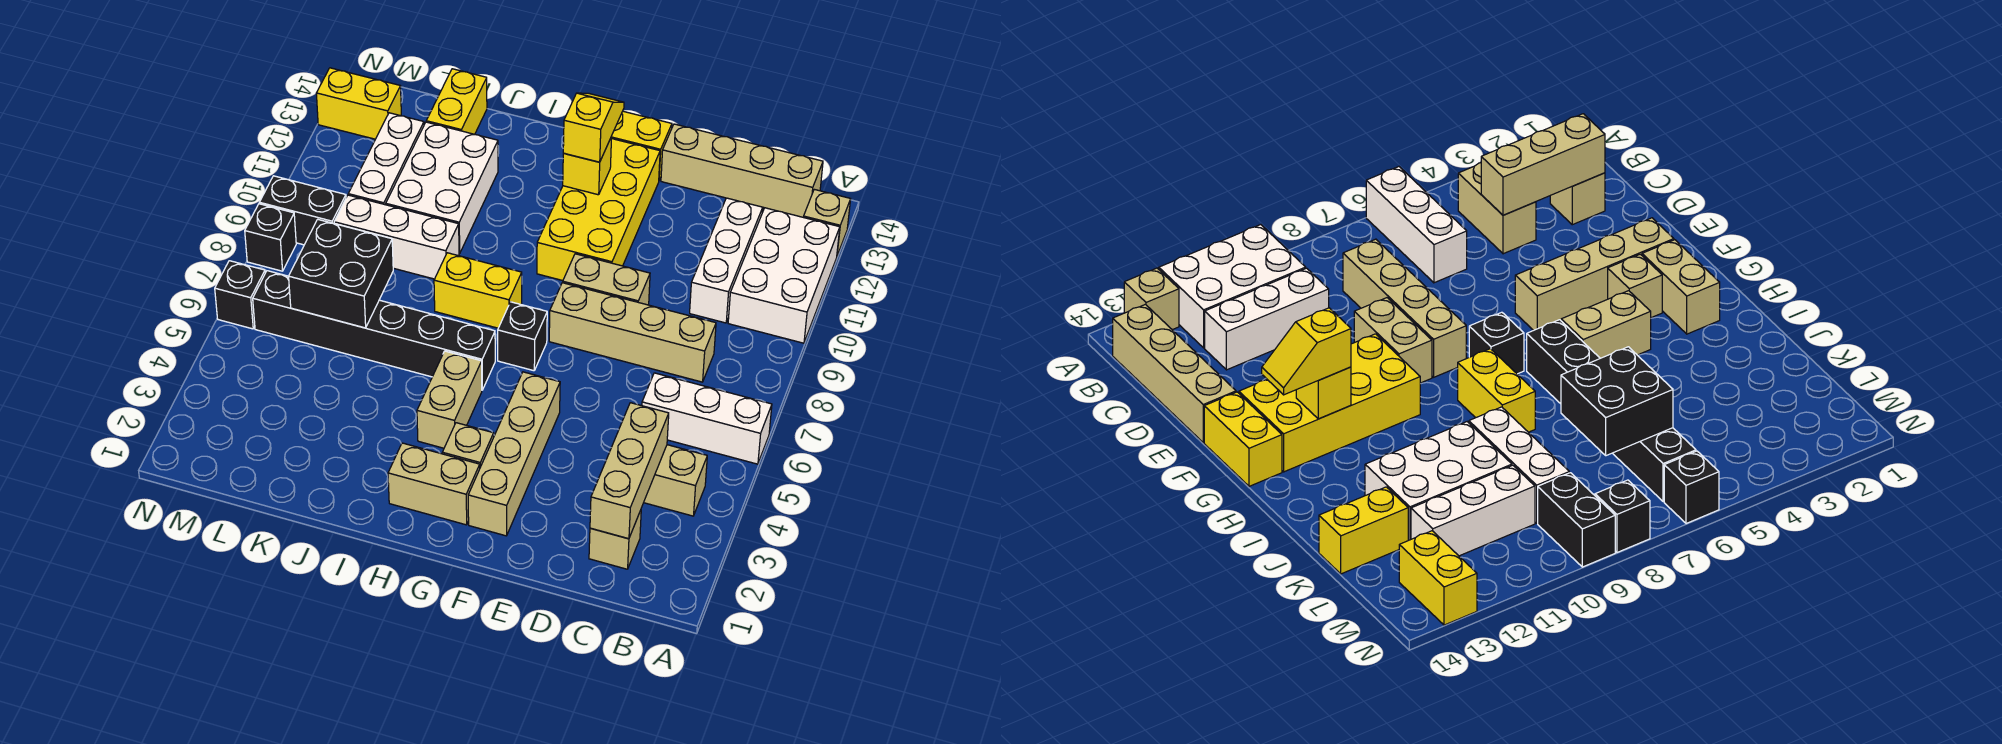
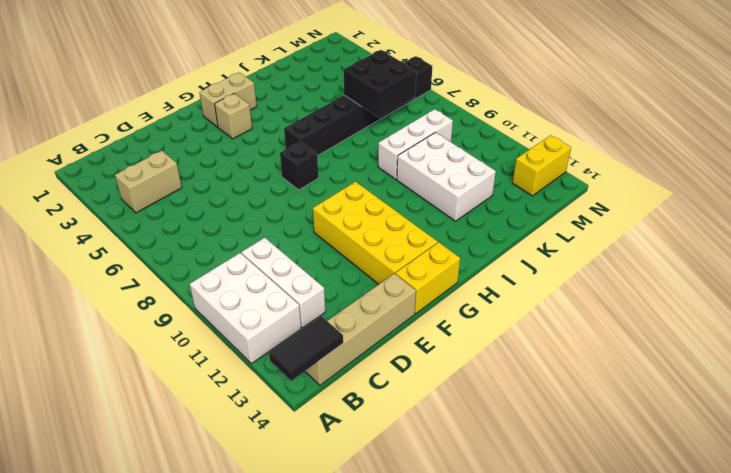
black 1x2 tile [269,316,343,381] -> none
none -> white 1x3 brick [642,373,772,464]
none -> tan 1x1 brick [803,189,851,256]
none -> tan 1x1 brick [589,510,641,569]
none -> tan 1x4 brick [549,283,716,382]

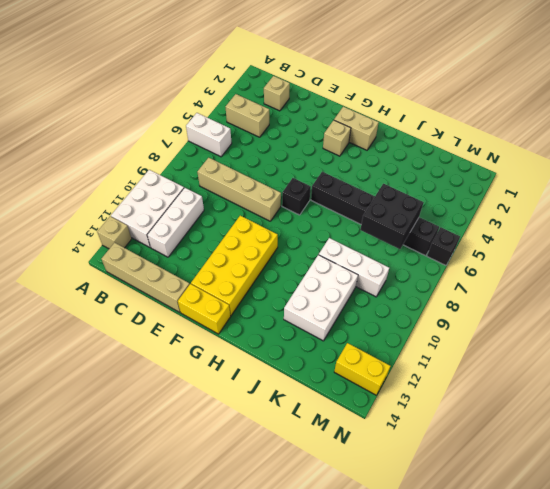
white 1x2 brick [186,113,232,157] -> white 1x3 brick [642,373,772,464]
none -> tan 1x2 brick [563,254,650,305]
none -> tan 1x4 brick [468,372,560,536]
none -> tan 1x2 brick [417,351,482,448]
none -> yellow 1x2 brick [434,253,522,328]

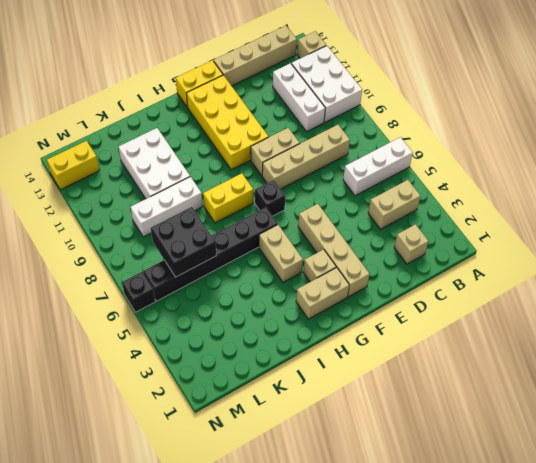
none -> yellow 1x2 brick [426,69,487,134]
none -> white 1x3 brick [348,113,424,205]
none -> black 1x2 brick [259,176,346,245]
none -> black 1x1 brick [245,204,296,271]

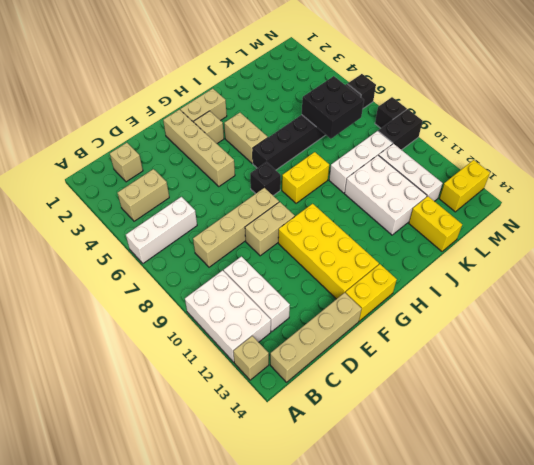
none -> tan 1x3 brick [590,403,669,539]
none -> yellow 1x1 brick [563,137,612,195]
none -> yellow 1x2 slope [563,93,624,162]

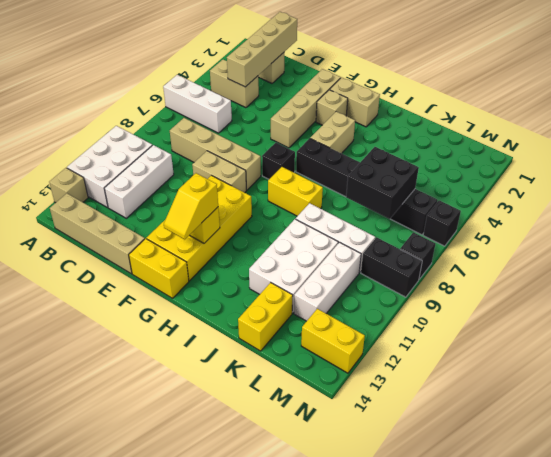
tan 1x4 brick [227,12,297,87] -> tan 1x3 brick [590,403,669,539]

